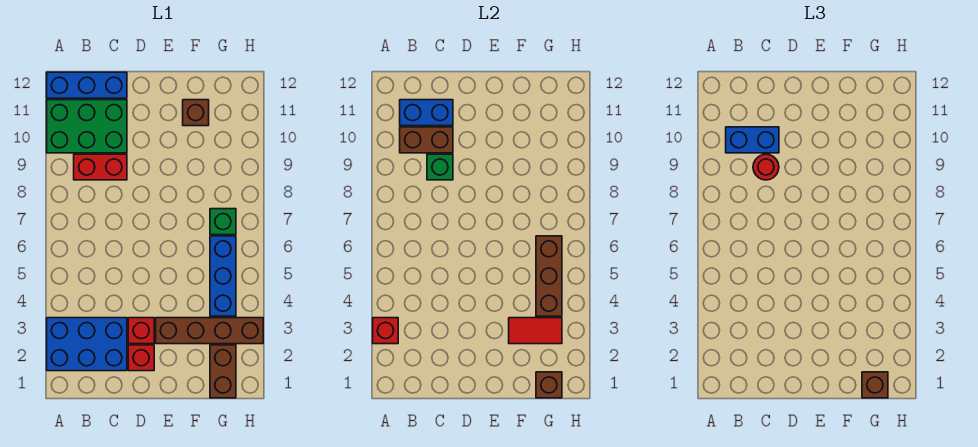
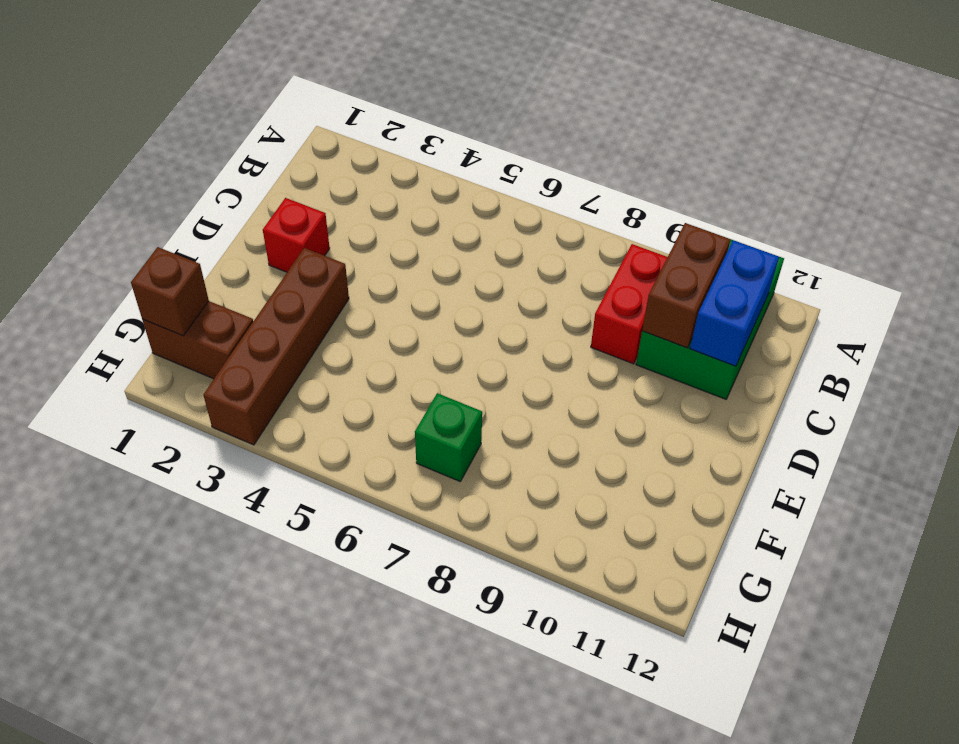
none -> blue 2x3 brick [47,318,127,371]
none -> blue 1x3 brick [47,72,127,98]
none -> red 1x1 brick [128,318,154,344]

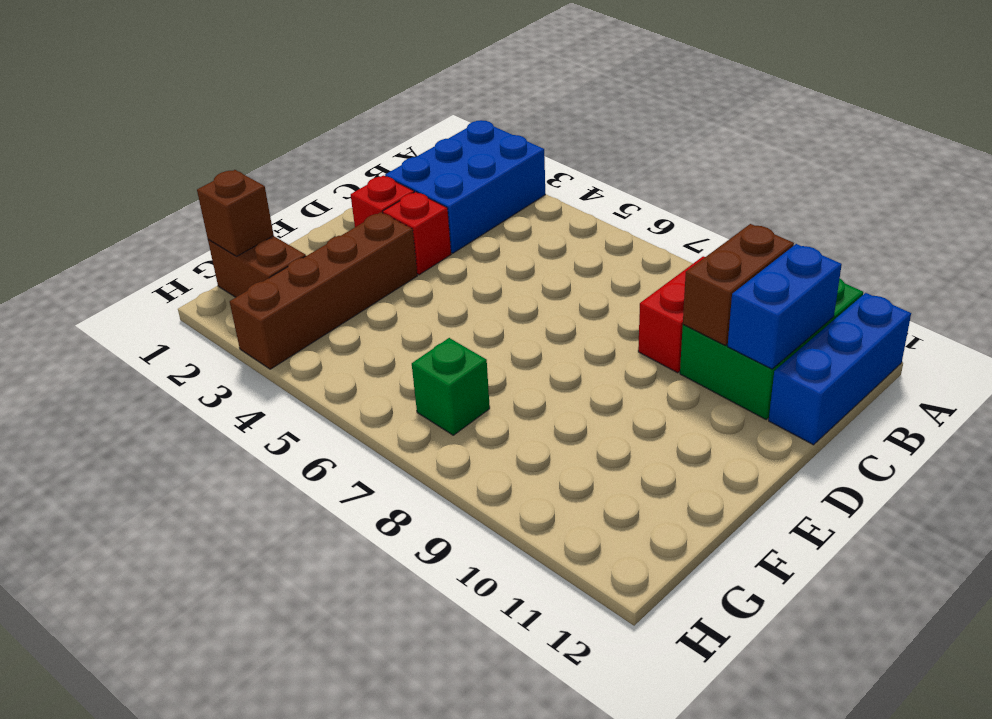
none -> brown 1x1 brick [183,100,209,126]
none -> blue 1x3 brick [210,236,236,316]
none -> red 1x1 brick [373,318,398,344]

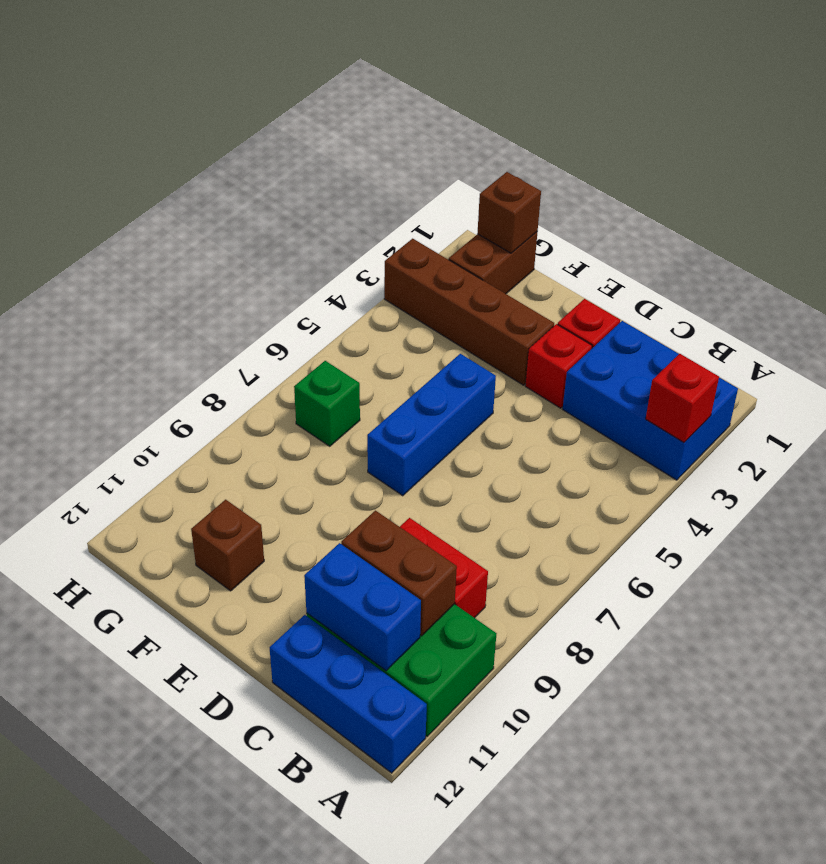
blue 1x3 brick [367,354,496,496] -> blue 1x3 brick moved to [210,236,236,316]
none -> green 1x1 brick [427,154,453,180]
none -> red 1x2 tile [509,318,562,344]
none -> brown 1x3 brick [536,236,562,316]

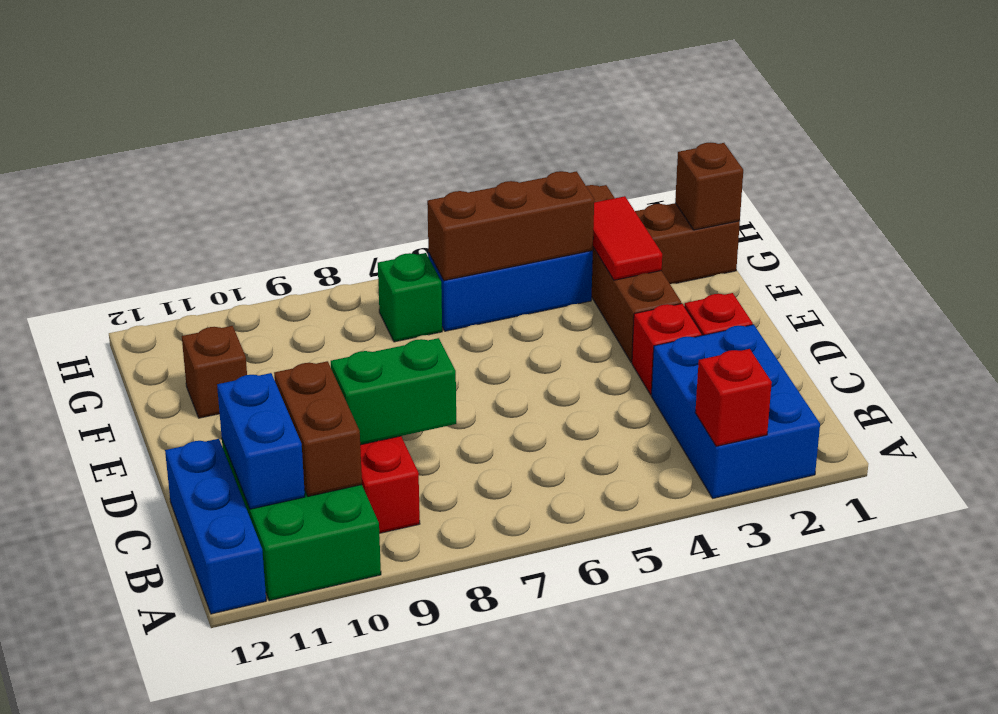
green 1x2 brick [331,338,456,445] -> green 1x1 brick [427,154,453,180]
none -> blue 1x2 brick [726,127,779,153]
none -> red 1x1 round brick [753,154,779,180]
none -> brown 1x1 brick [862,372,888,398]

